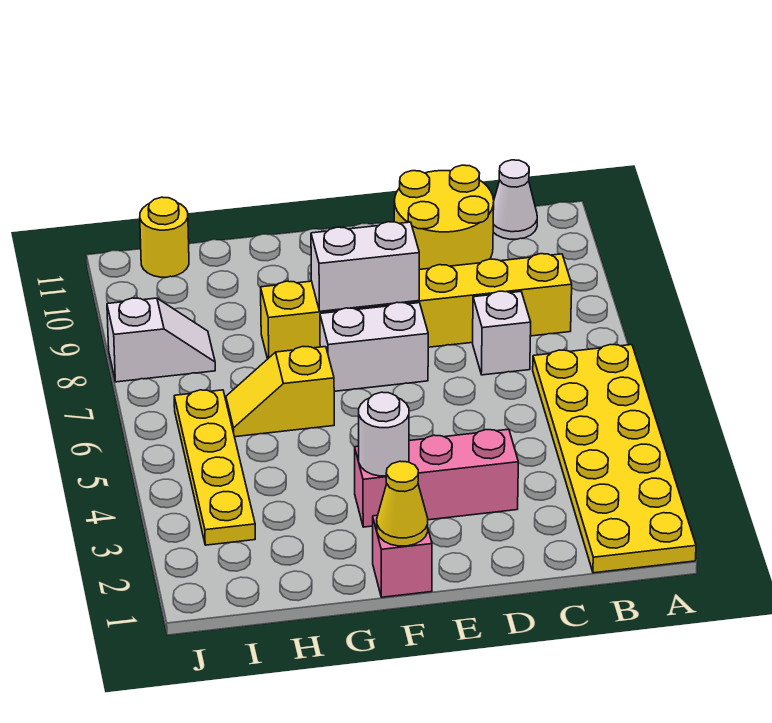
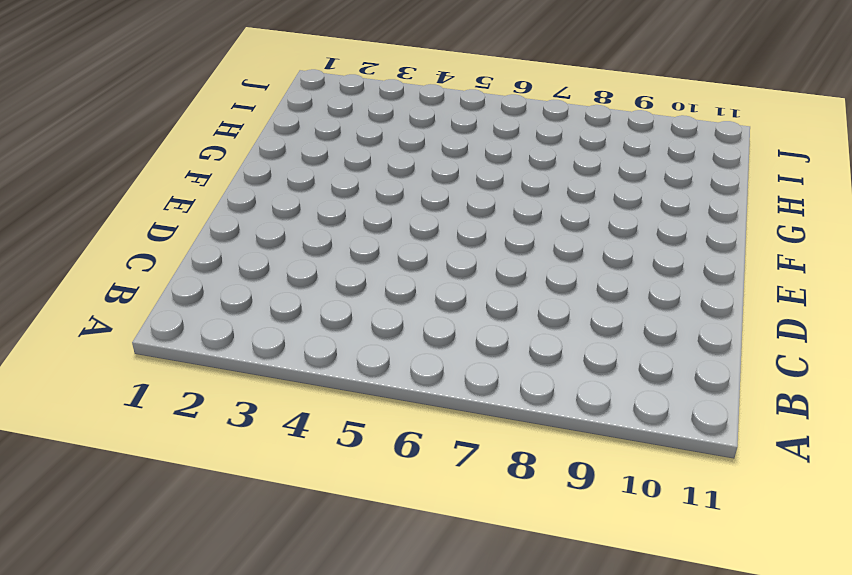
none -> yellow 2x6 plate [533,345,696,573]
none -> yellow 1x6 brick [261,254,572,359]
none -> white 1x1 cone [493,160,537,239]

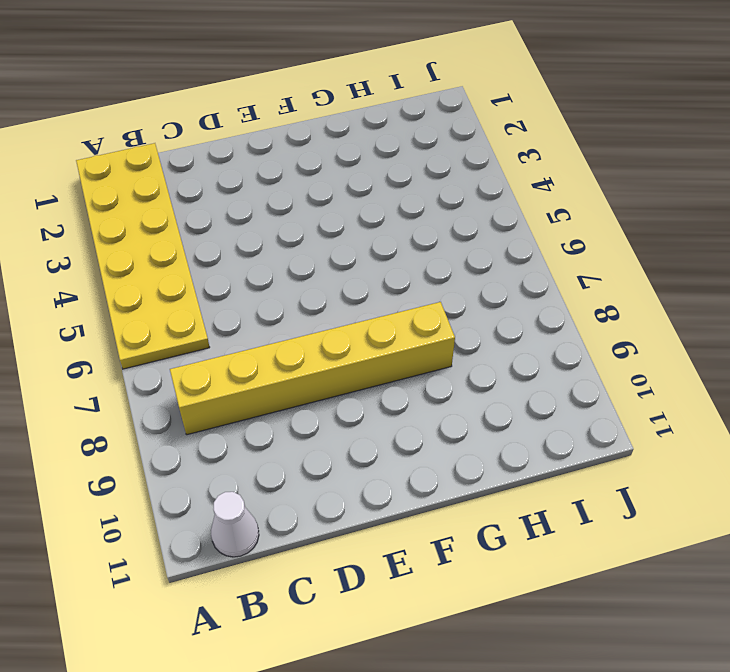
none -> white 1x1 brick [473,291,531,375]
none -> yellow 2x2 round brick [394,165,494,270]
none -> pink 1x3 brick [355,429,518,527]

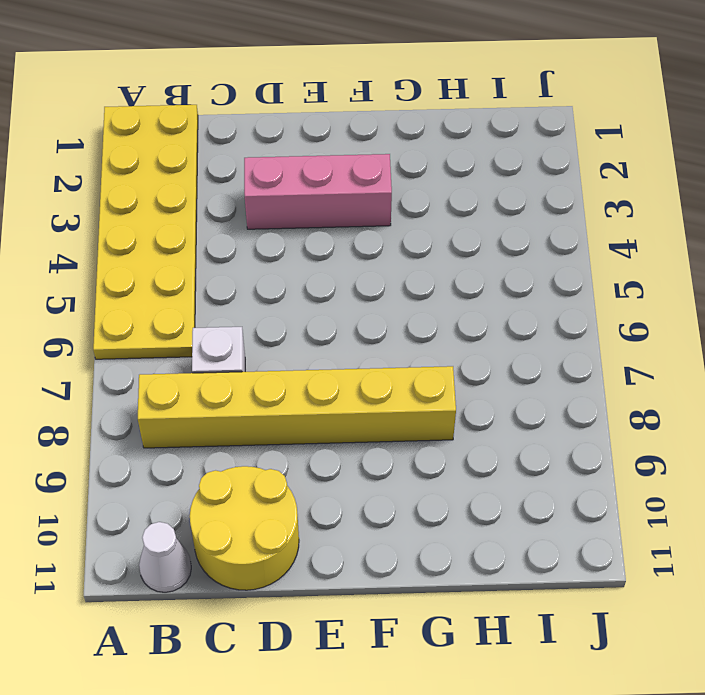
none -> white 1x2 brick [320,302,428,391]
none -> pink 1x1 brick [373,515,432,597]
none -> yellow 1x2 slope [226,347,334,437]

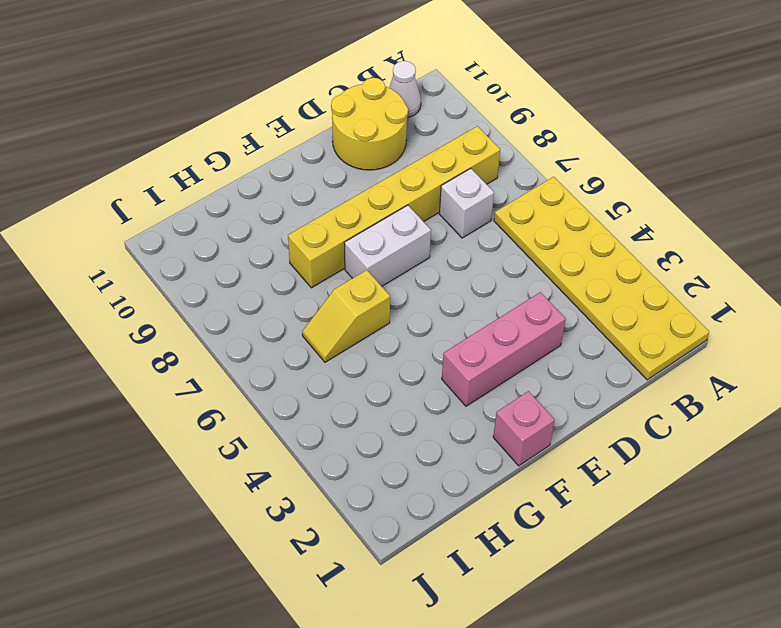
none -> yellow 1x4 plate [174,390,255,545]
none -> white 1x2 slope [107,298,215,382]
none -> yellow 1x1 round brick [140,197,189,277]

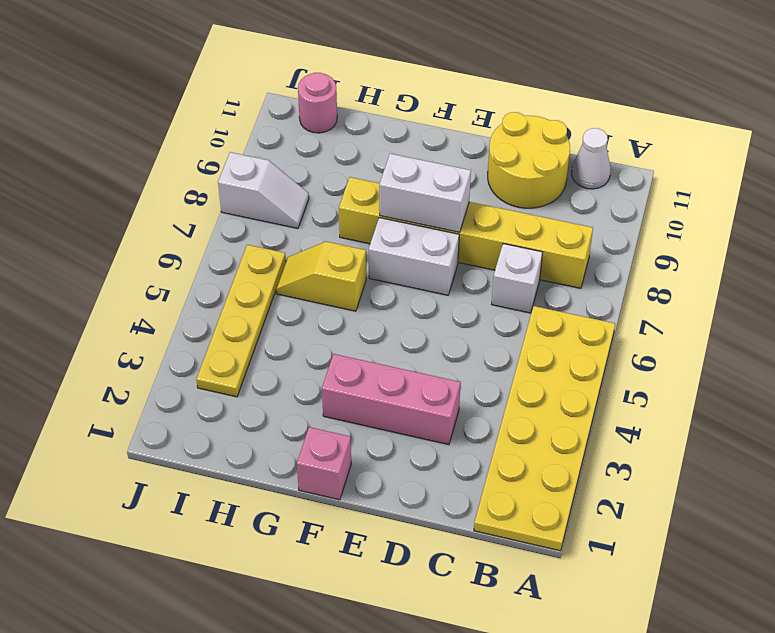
pink 1x1 round brick [298,73,337,133] -> yellow 1x1 round brick [140,197,189,277]
none -> yellow 1x1 cone [377,461,428,546]
none -> white 1x1 round brick [359,392,409,476]

